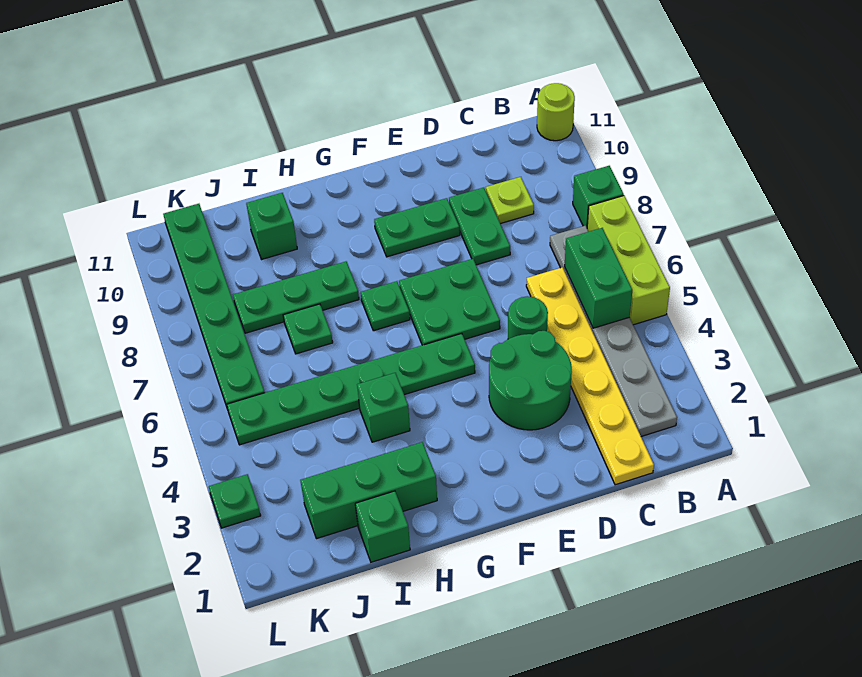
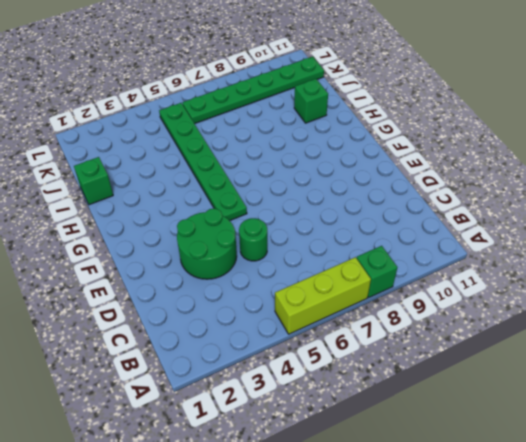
none -> lime 1x1 round brick [537,83,575,141]
none -> grey 1x6 plate [550,226,677,437]
none -> yellow 1x6 plate [526,267,654,485]

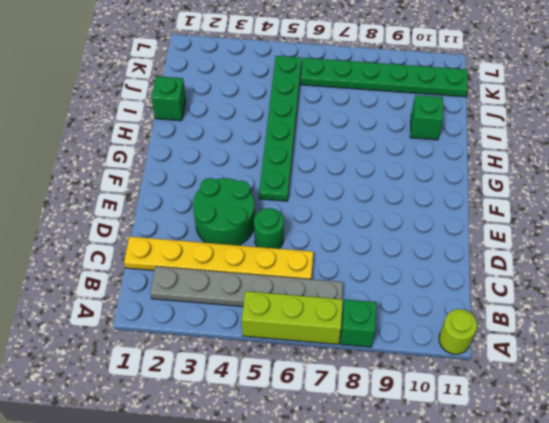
none -> lime 1x1 plate [486,177,534,224]
none -> green 1x2 plate [449,188,510,265]
none -> green 2x2 plate [399,259,500,345]

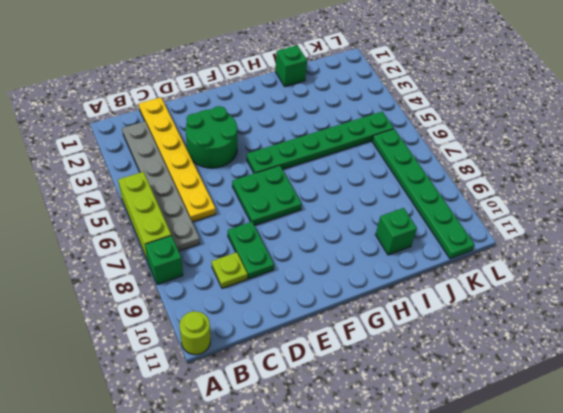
none -> green 1x1 round brick [508,296,548,339]
none -> green 1x2 plate [374,198,460,257]
none -> green 1x1 plate [361,281,410,331]

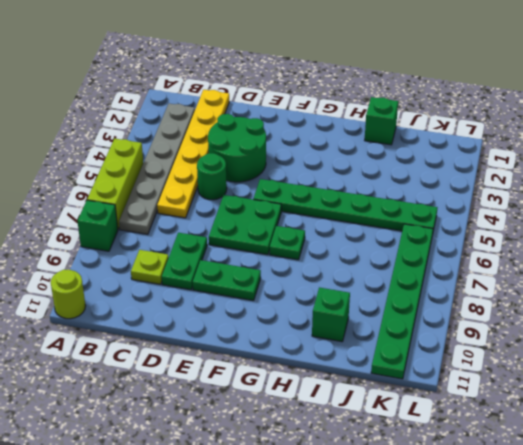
none -> green 1x3 brick [300,442,437,539]
none -> green 1x1 brick [357,373,410,442]
none -> green 1x3 plate [233,262,359,333]

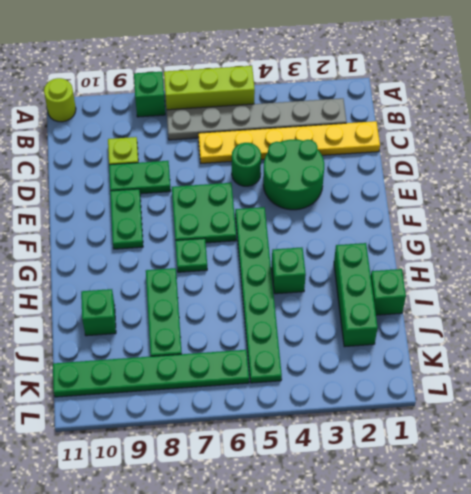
none -> green 1x1 plate [283,304,333,354]
none -> green 1x1 plate [209,474,261,528]
none -> green 1x2 brick [565,228,632,328]

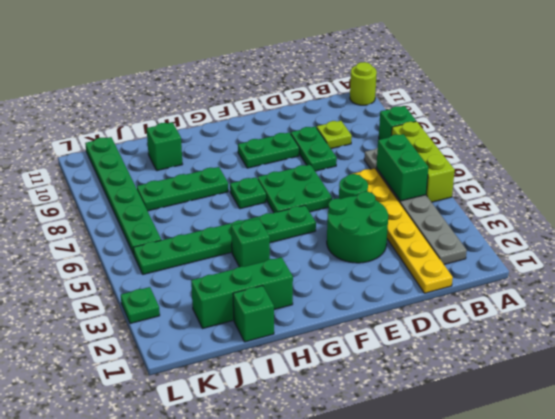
none -> green 1x1 plate [283,304,333,354]

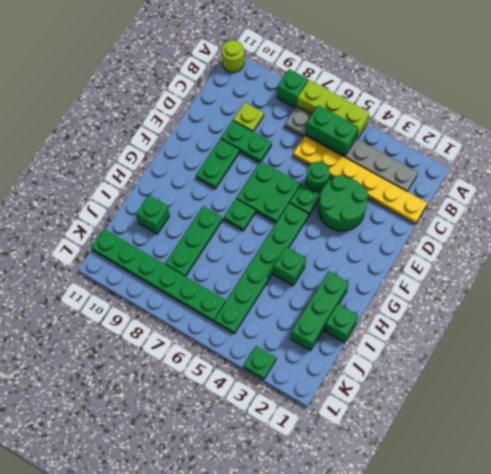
green 1x1 plate [290,184,320,215] -> green 1x1 plate moved to [283,304,333,354]

